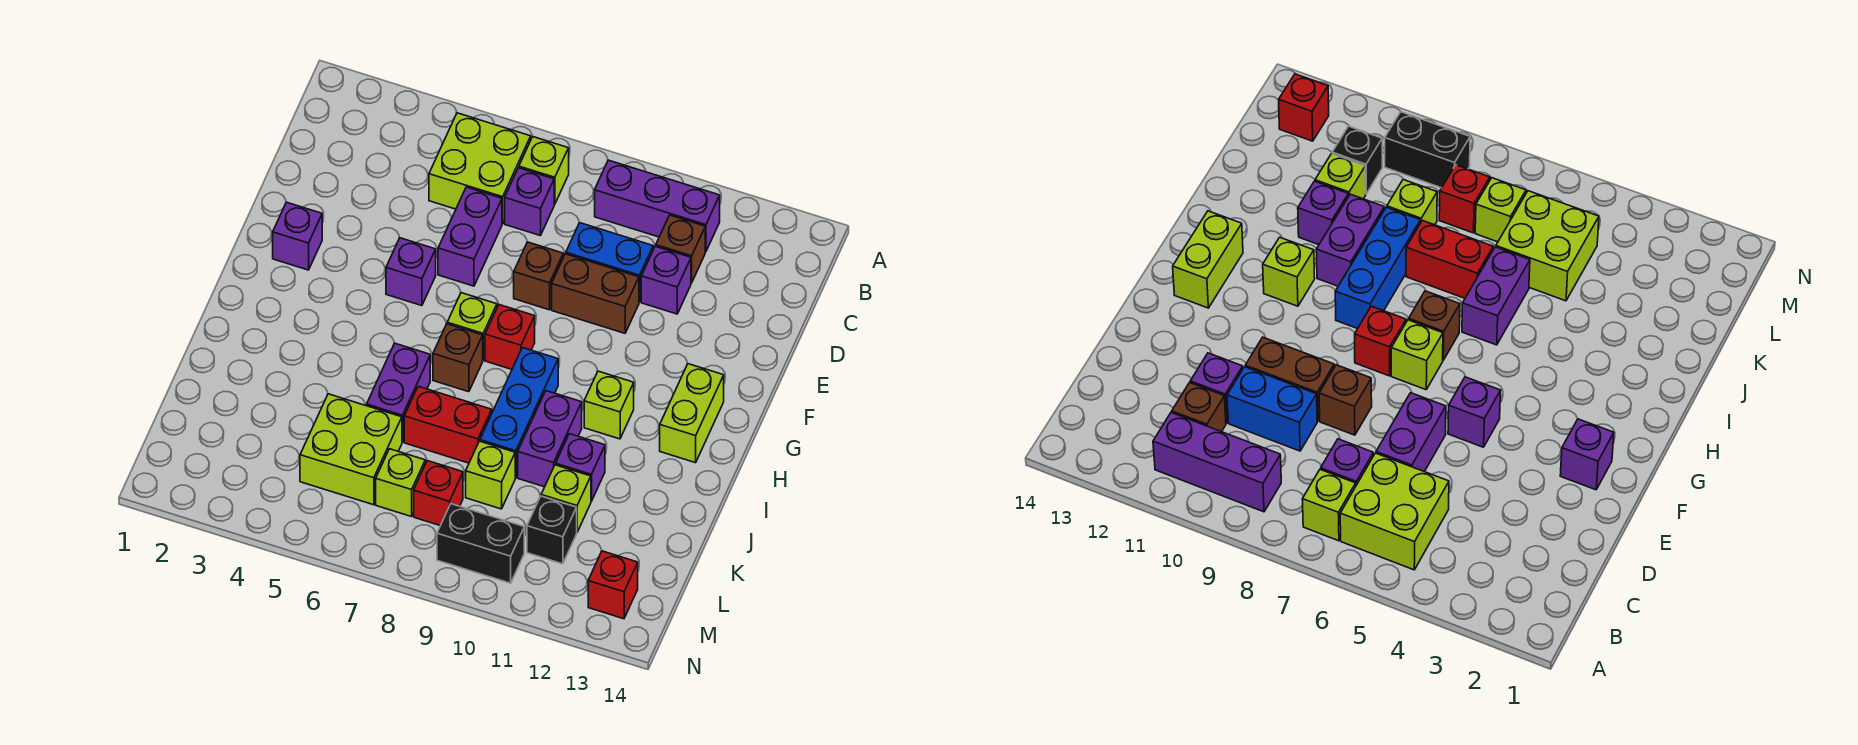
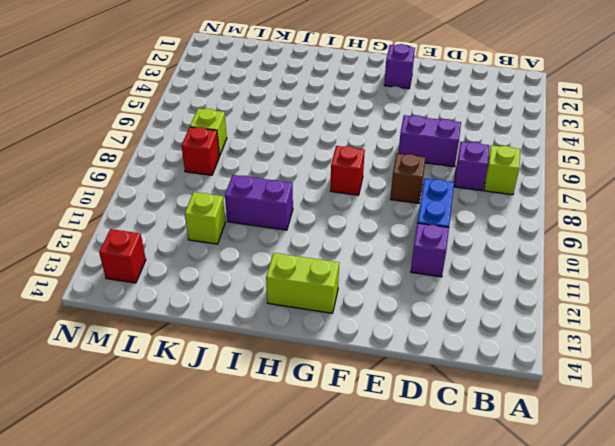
none -> lime 2x2 brick [429,113,531,224]
none -> purple 1x3 brick [595,160,720,252]
none -> brown 1x1 brick [656,215,705,283]
none -> brown 1x2 brick [552,254,639,333]

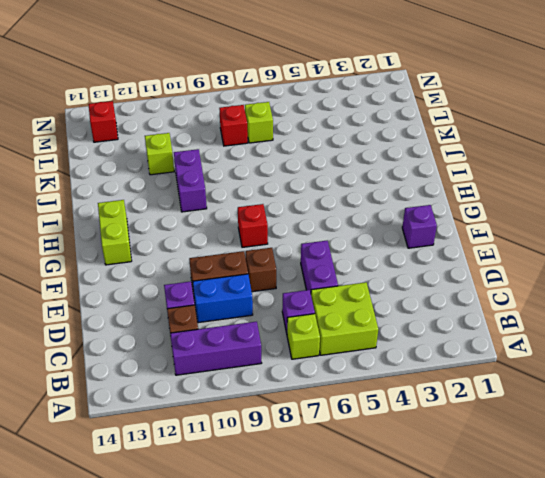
none -> purple 1x1 brick [386,238,436,306]
none -> lime 1x1 brick [447,293,497,360]
none -> brown 1x1 brick [433,324,483,392]
none -> blue 1x3 brick [480,348,558,478]

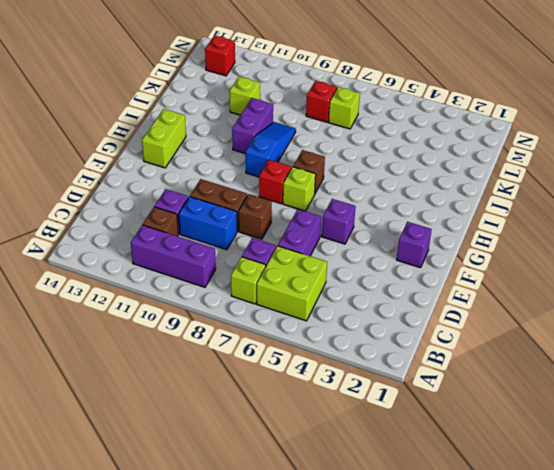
blue 1x3 slope [246,122,296,177] -> blue 1x3 brick [480,348,558,478]
none -> lime 1x1 brick [584,371,634,439]
none -> purple 1x2 brick [367,343,430,442]
none -> red 1x2 brick [404,386,492,463]
none -> purple 1x1 brick [556,434,605,501]

